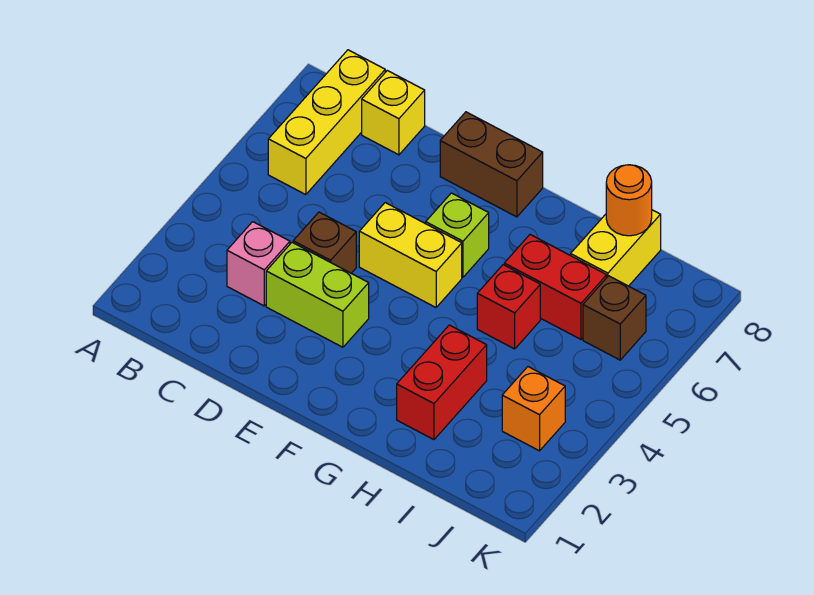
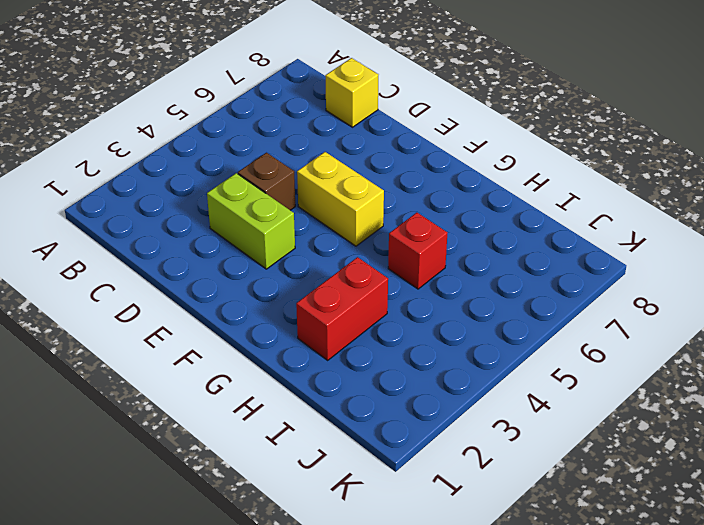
none -> yellow 1x3 brick [268,50,385,195]
none -> pink 1x1 brick [227,222,290,306]
none -> brown 1x2 brick [440,112,543,217]

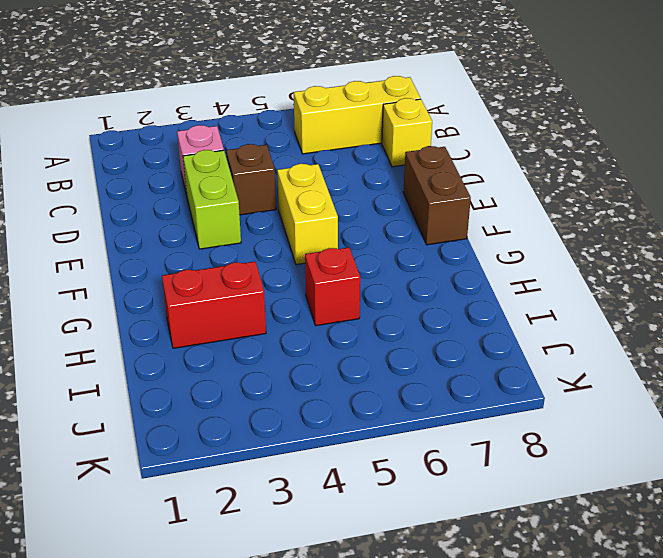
none -> lime 1x1 brick [426,193,489,277]
none -> red 1x2 brick [504,235,607,339]
none -> yellow 1x2 brick [571,210,661,286]

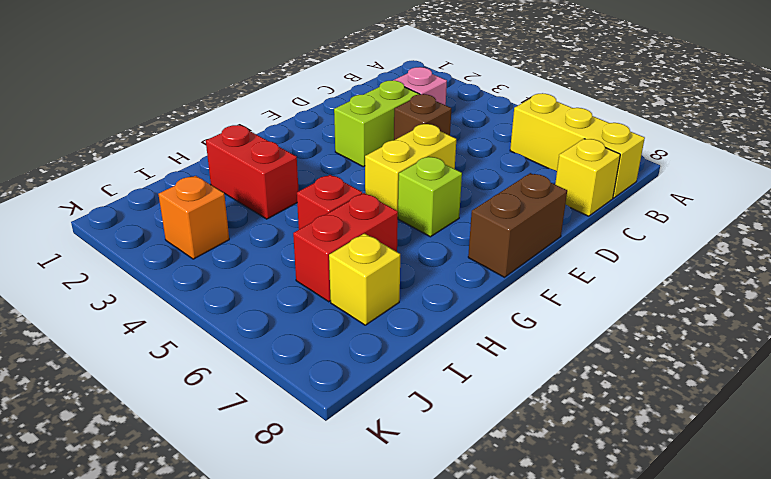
yellow 1x1 brick [329,233,400,325] -> yellow 1x2 brick [571,210,661,286]
none -> brown 1x1 brick [583,276,646,360]
none -> orange 1x1 round brick [606,165,652,236]

